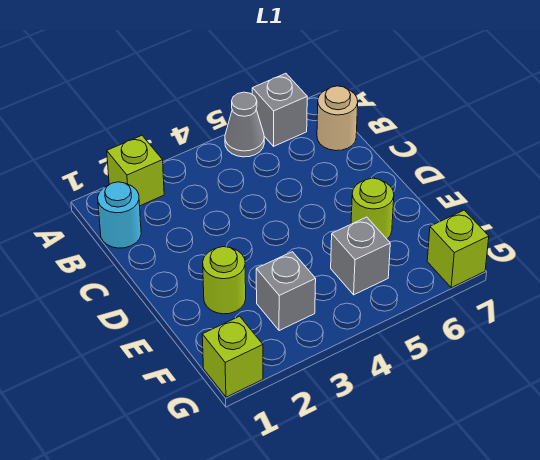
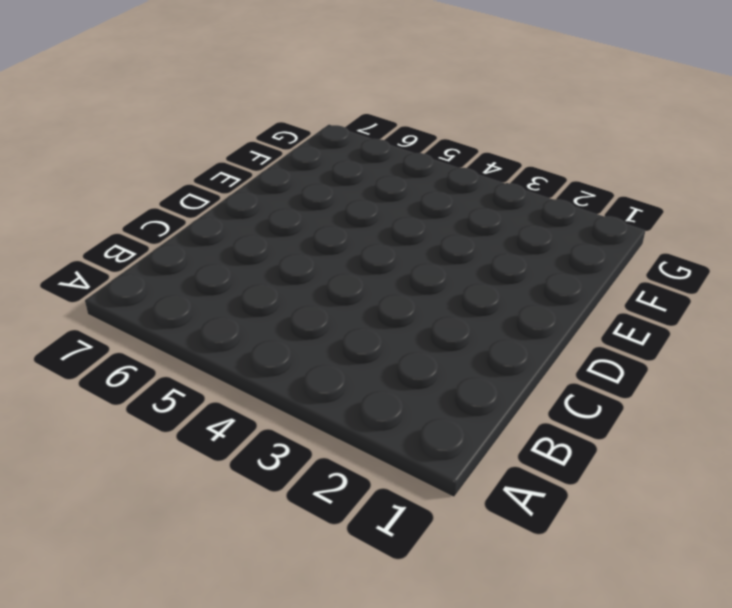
none -> lime 1x1 brick [107,136,164,206]
none -> grey 1x1 cone [225,92,264,157]

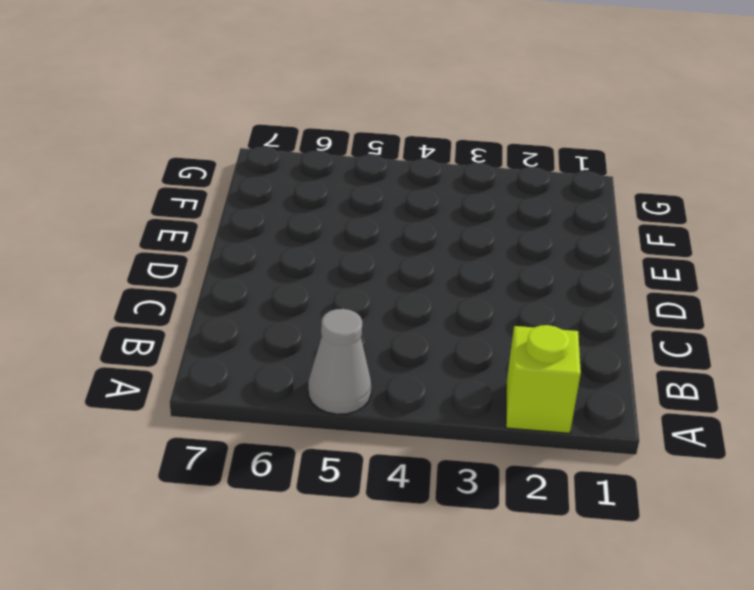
none -> grey 1x1 brick [252,73,307,146]
none -> cyan 1x1 round brick [98,182,141,248]

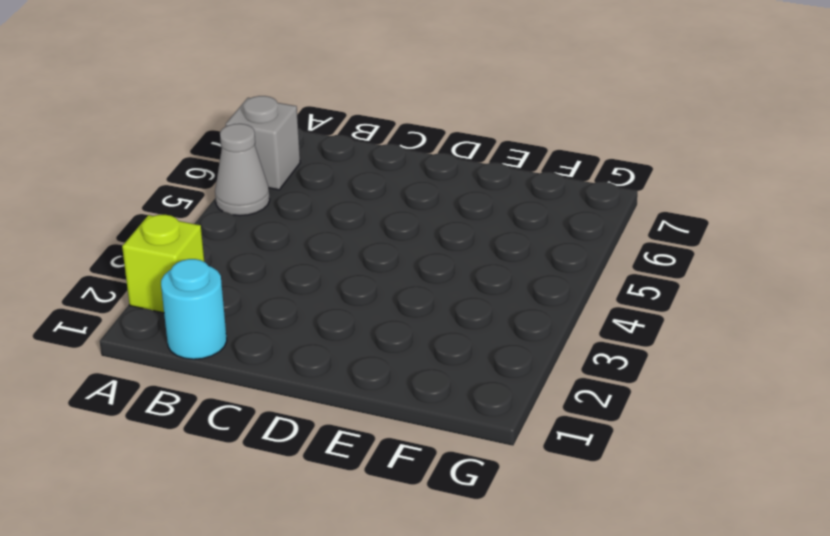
none -> tan 1x1 round brick [317,86,358,151]
none -> lime 1x1 round brick [203,247,246,314]

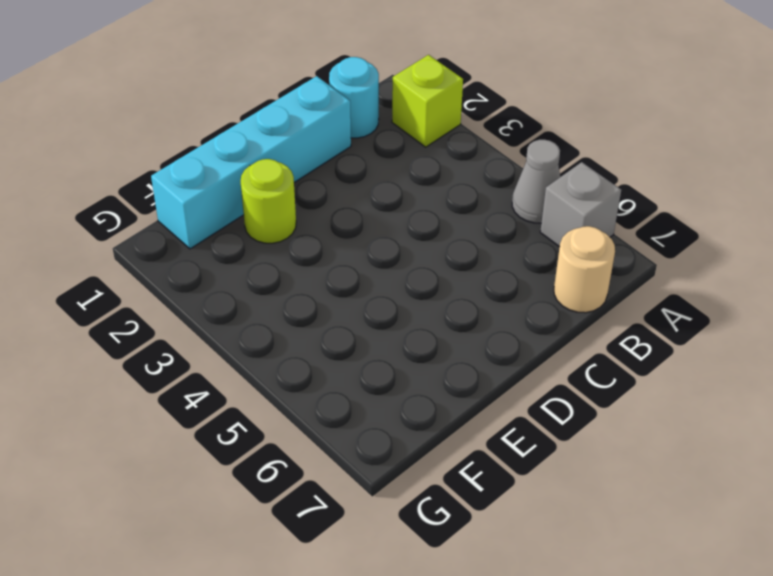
cyan 1x4 brick [151,76,351,249] -> none
none -> lime 1x1 round brick [351,178,394,239]
none -> grey 1x1 brick [256,252,316,331]

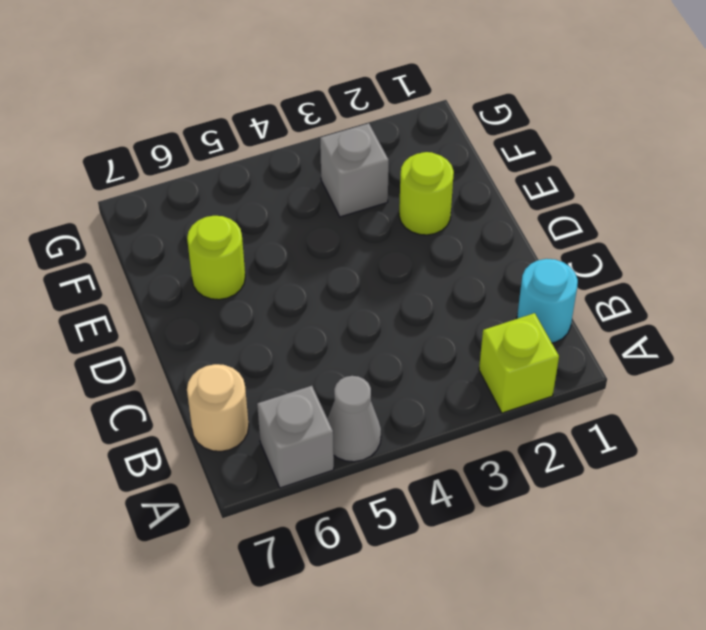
none -> grey 1x1 brick [331,217,390,295]
none -> lime 1x1 brick [202,316,263,397]

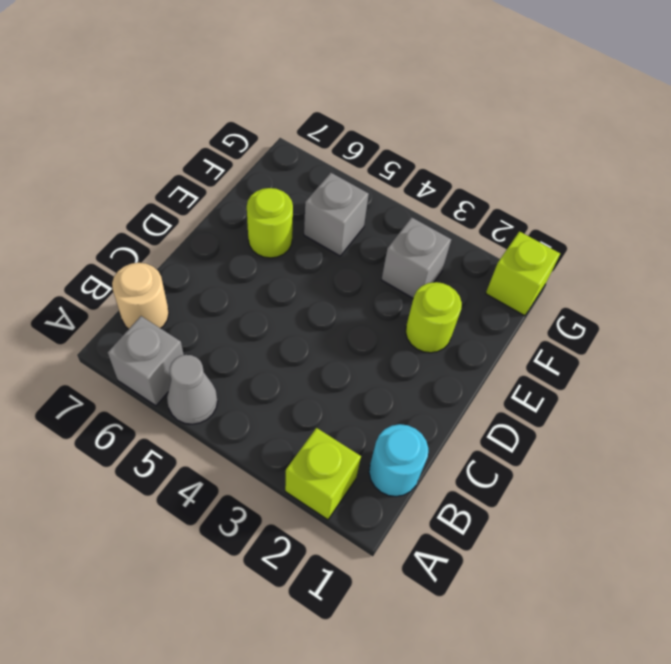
none -> lime 1x1 brick [427,210,489,288]

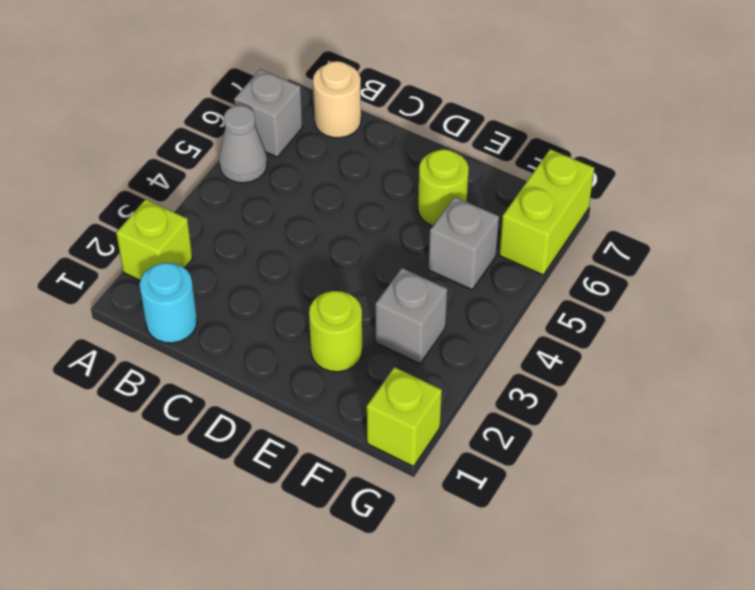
lime 1x2 brick [499,149,594,275] -> lime 1x1 brick [427,210,489,288]

